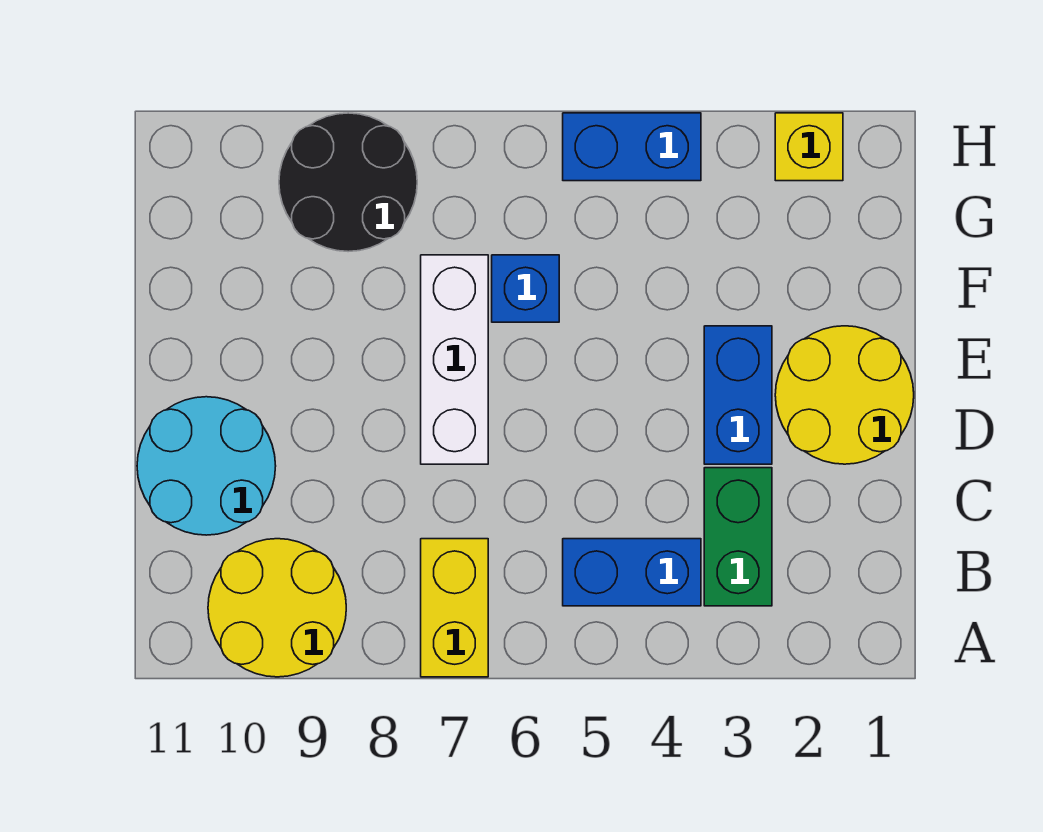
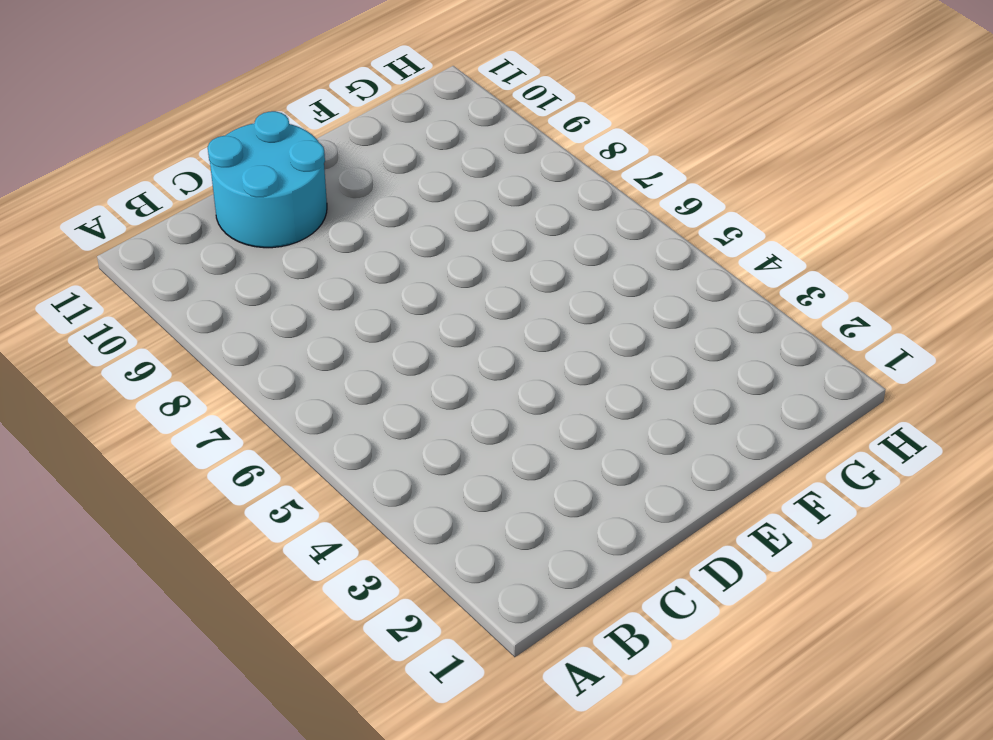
none -> yellow 1x2 brick [421,539,488,677]
none -> yellow 2x2 round brick [208,539,346,677]
none -> green 1x2 brick [704,468,772,606]

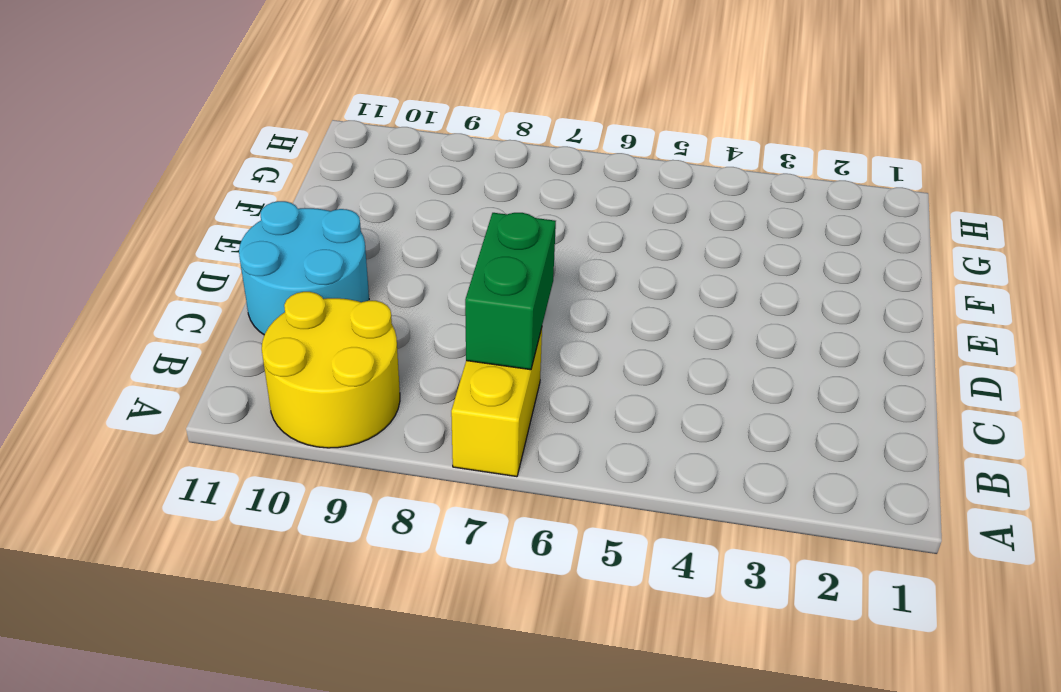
green 1x2 brick [465,213,556,370] -> green 1x2 brick moved to [704,468,772,606]
none -> blue 1x2 brick [563,539,701,606]
none -> yellow 2x2 round brick [775,326,914,464]
none -> blue 1x2 brick [704,326,772,464]

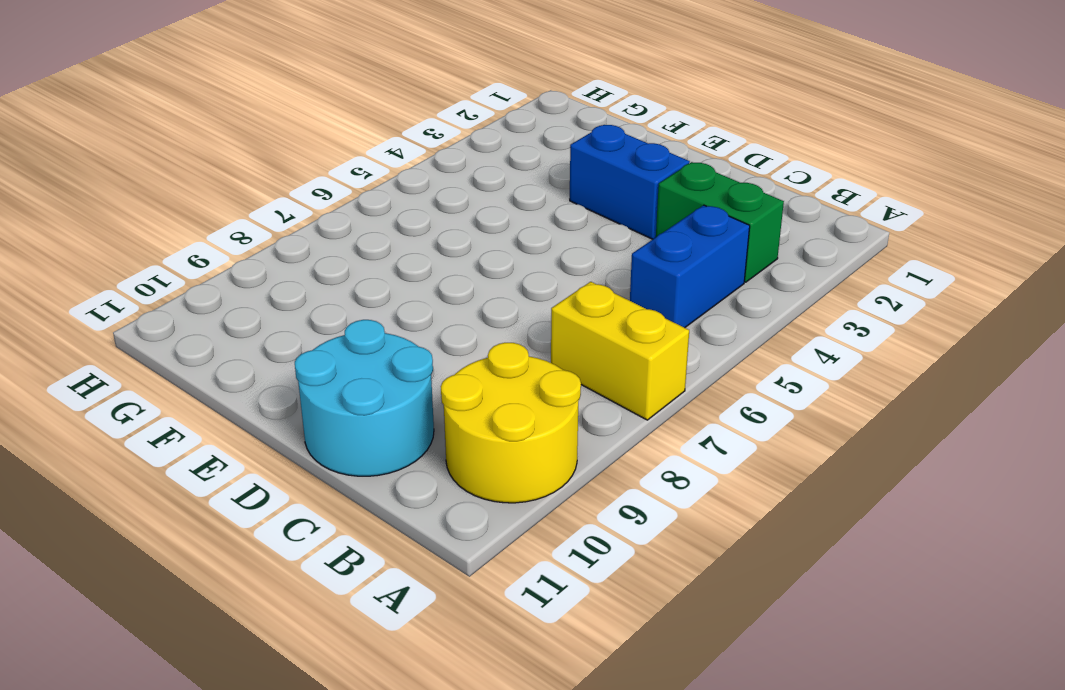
none -> yellow 2x2 round brick [775,326,914,464]
none -> white 1x3 brick [421,255,488,464]
none -> blue 1x1 brick [492,255,559,322]

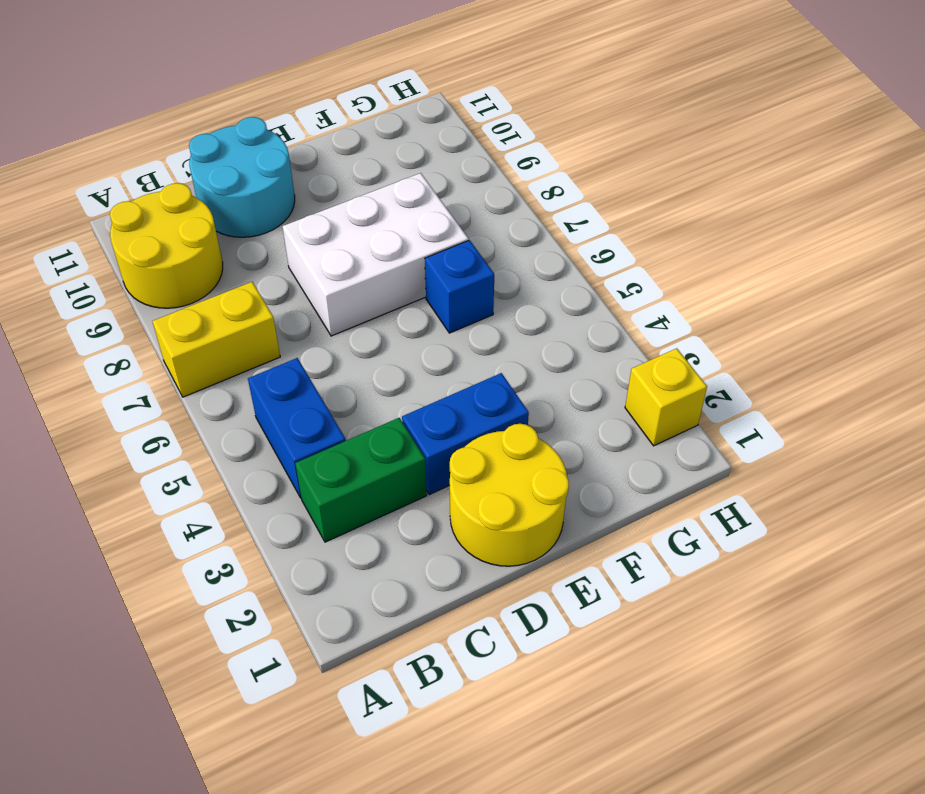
white 2x3 brick [283,173,469,336] -> white 1x3 brick [421,255,488,464]
none -> black 2x2 round brick [279,113,417,252]
none -> blue 1x2 brick [563,113,701,181]

